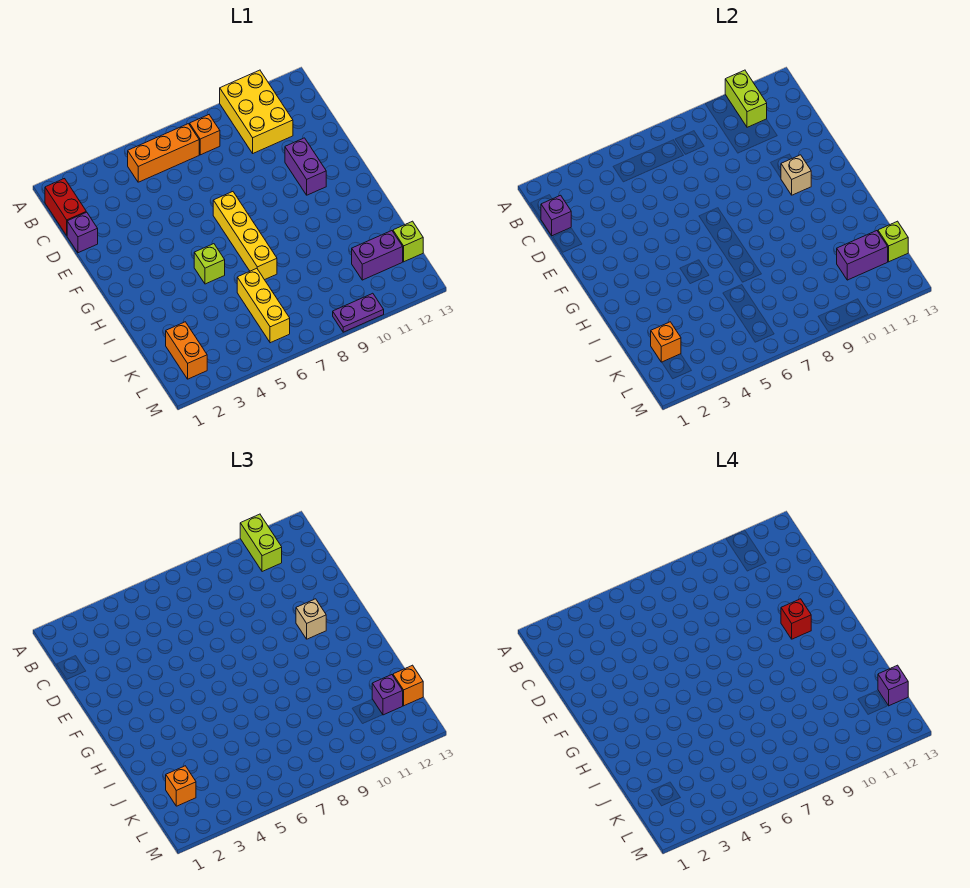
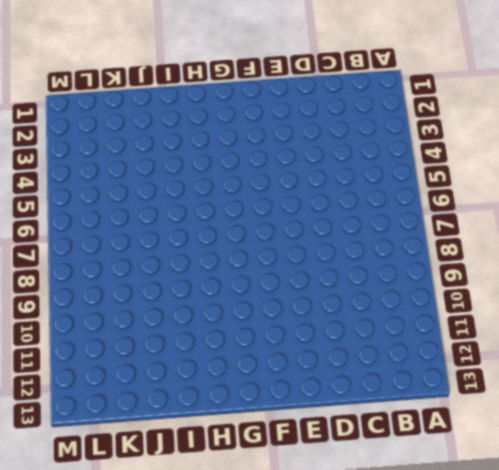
none -> yellow 2x3 brick [220,70,293,153]
none -> red 1x2 brick [45,179,86,235]
none -> orange 1x3 brick [128,124,199,182]

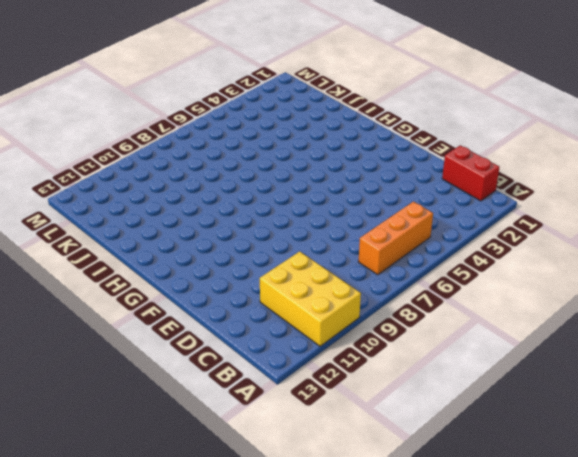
none -> orange 1x1 brick [190,115,220,155]
none -> purple 1x1 brick [67,212,98,253]
none -> purple 1x2 brick [285,138,326,195]

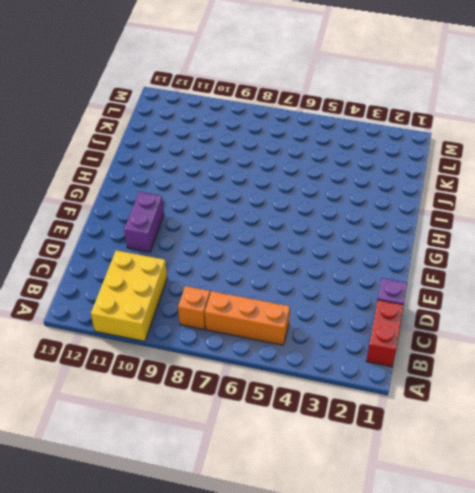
none -> yellow 1x4 brick [213,192,277,280]
none -> lime 1x1 brick [194,244,225,284]
none -> yellow 1x3 brick [237,268,290,343]

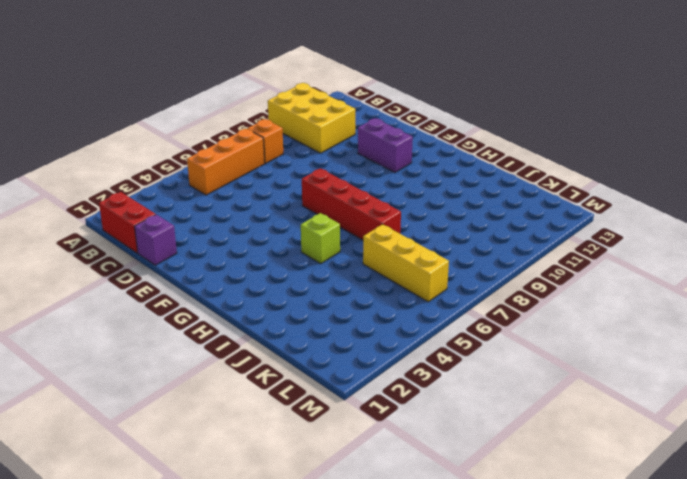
red 1x4 brick [302,168,401,240] -> yellow 1x4 brick [213,192,277,280]
none -> orange 1x2 brick [166,322,207,379]
none -> purple 1x2 brick [352,231,403,280]
none -> lime 1x1 brick [393,221,423,262]

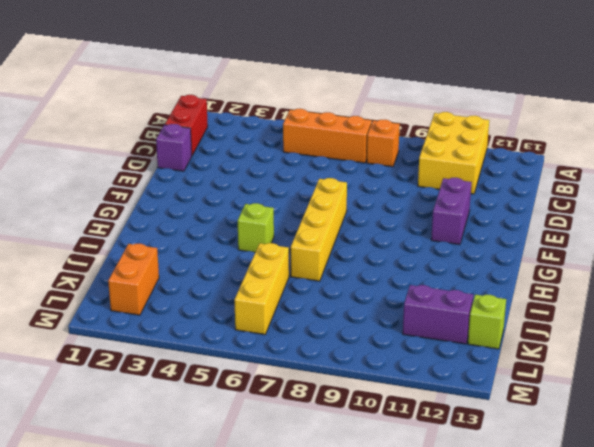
none -> purple 1x2 plate [333,293,384,332]
none -> lime 1x2 brick [725,70,767,127]
none -> purple 1x1 brick [541,195,571,236]

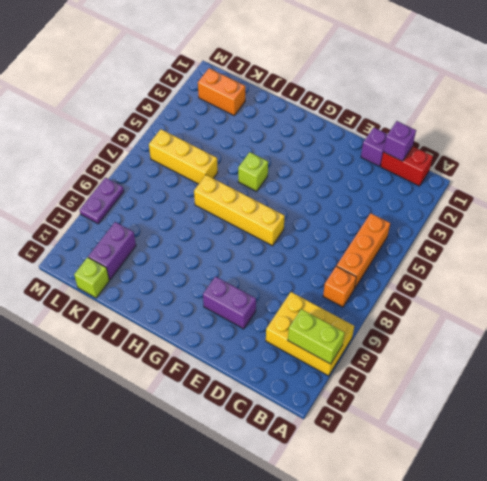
none -> tan 1x1 brick [781,155,811,195]
none -> orange 1x1 brick [651,322,681,362]
none -> purple 1x2 brick [837,231,888,280]

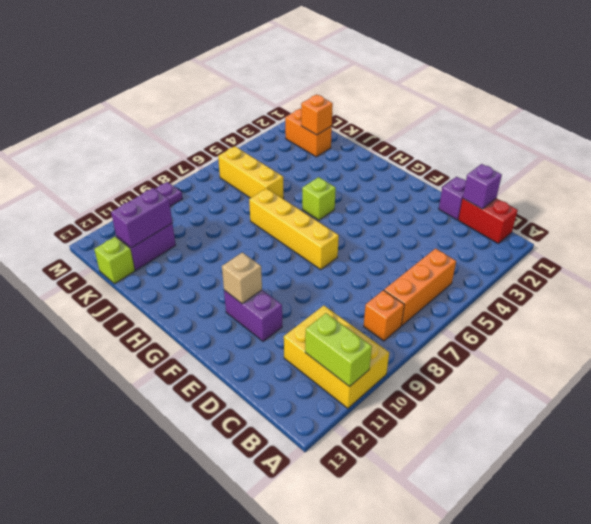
none -> lime 1x1 brick [878,221,908,262]
none -> lime 1x2 brick [240,514,282,572]
none -> tan 1x1 brick [296,599,326,639]

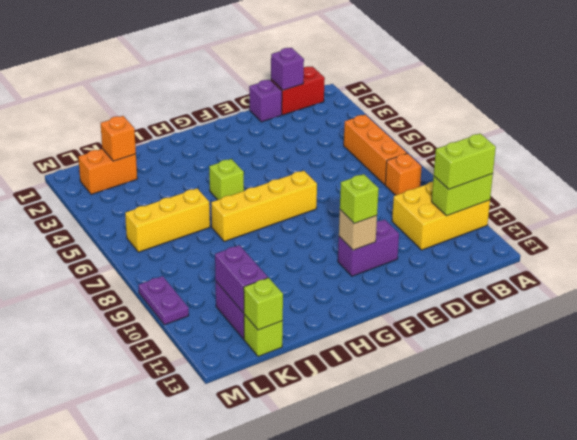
lime 1x1 brick [340,174,379,223] -> tan 1x1 brick [296,599,326,639]
none -> orange 1x1 brick [166,766,196,806]
none -> purple 1x1 brick [372,675,403,715]
none -> orange 1x1 brick [393,665,423,706]

